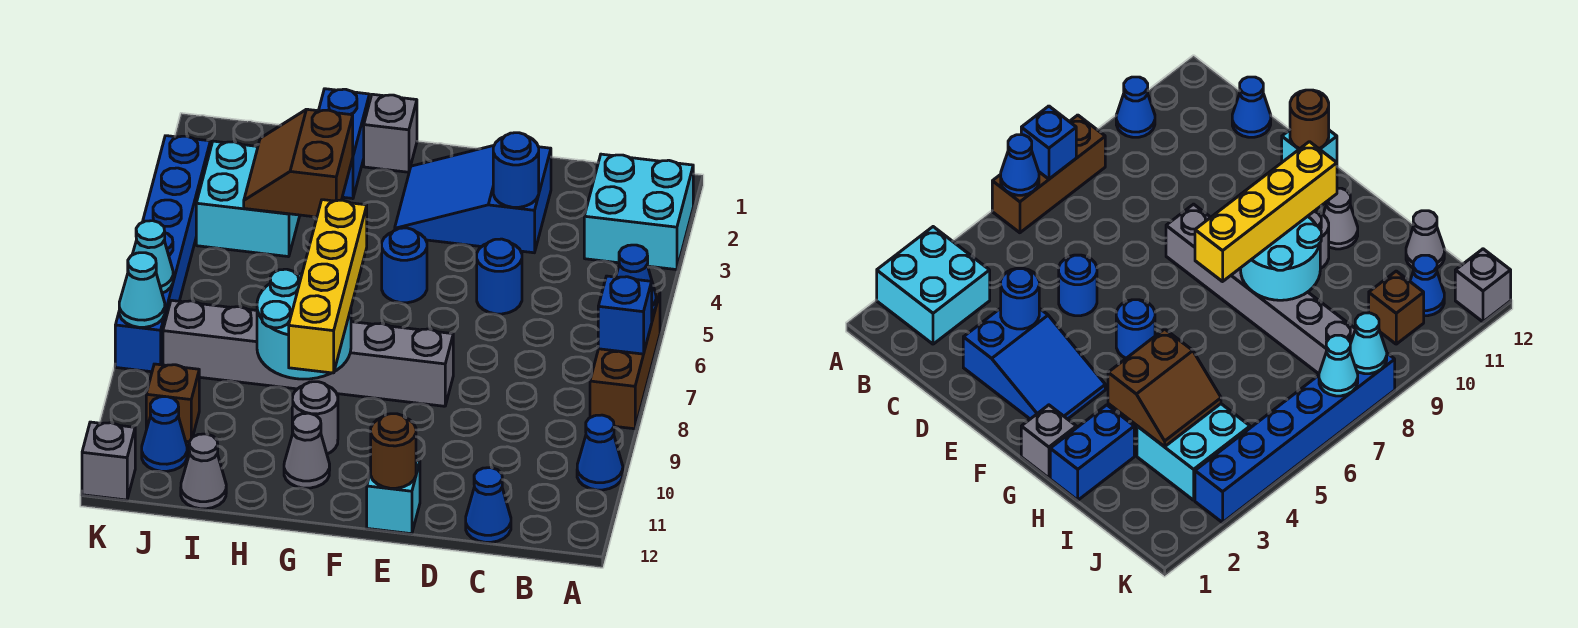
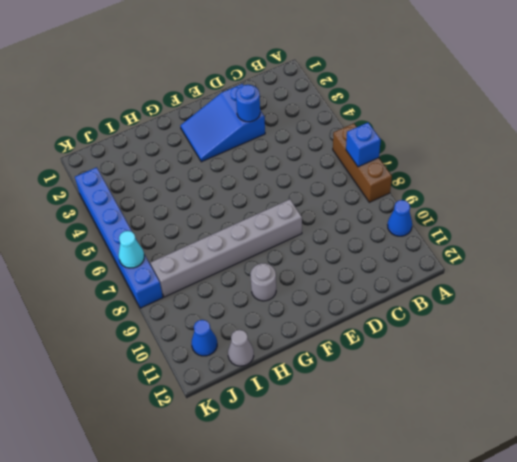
none -> cyan 2x2 brick [584,154,693,270]
none -> blue 1x1 cone [466,468,511,542]
none -> blue 1x1 round brick [477,239,522,314]

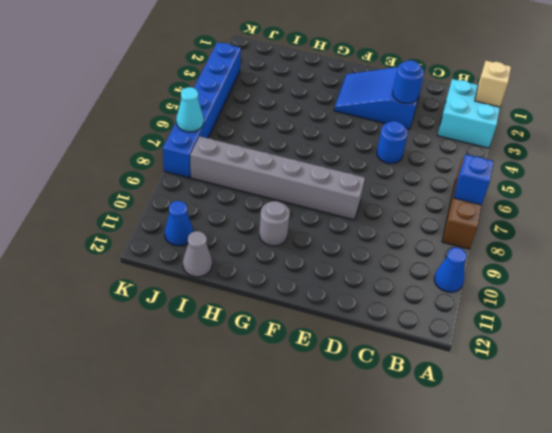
tan 1x1 brick [475,61,511,107] -> none
none -> blue 1x1 cone [466,468,511,542]
none -> cyan 1x1 brick [367,461,420,534]
none -> blue 1x1 round brick [382,228,427,303]

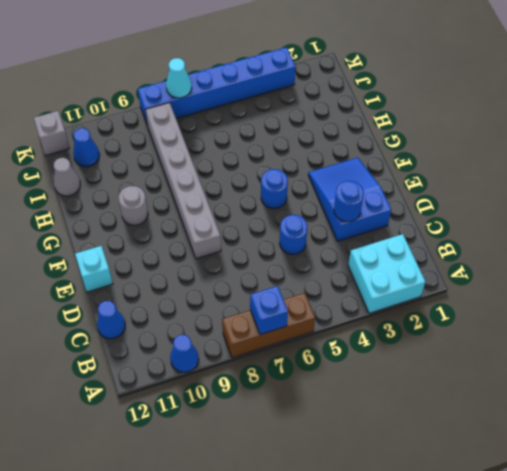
none -> grey 1x1 brick [364,94,417,172]
none -> grey 1x1 cone [284,413,330,488]
none -> blue 1x2 brick [319,89,369,199]

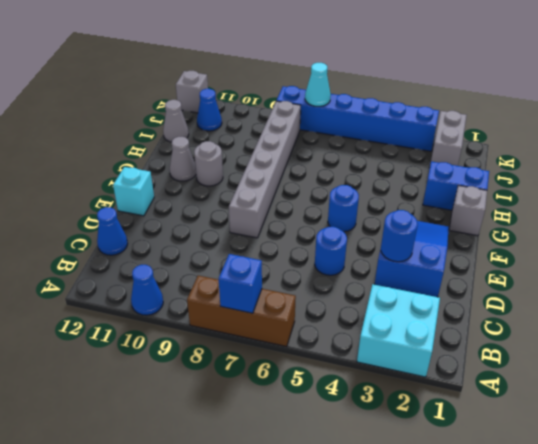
grey 1x2 brick [431,111,467,166] -> none
none -> cyan 2x2 brick [196,141,300,257]
none -> brown 1x1 brick [146,364,199,442]
none -> blue 1x1 cone [616,245,656,313]

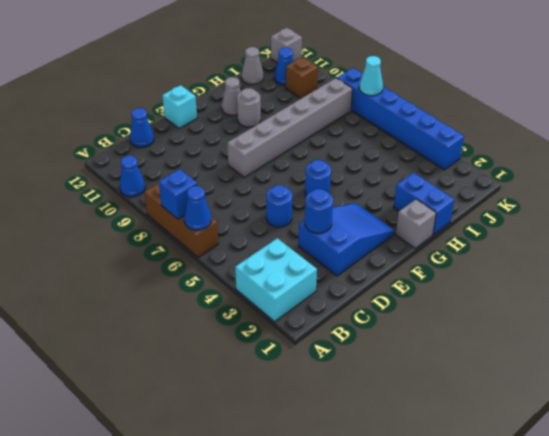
none -> cyan 2x2 brick [196,141,300,257]
none -> brown 1x1 round brick [371,414,416,488]
none -> cyan 2x2 round brick [257,269,351,379]

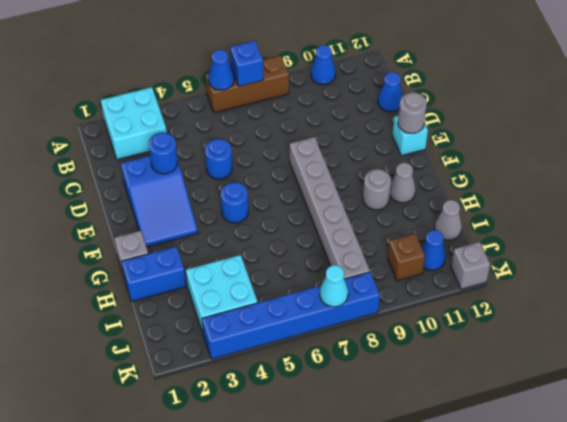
grey 1x1 round brick [398,92,427,134] -> brown 1x1 round brick [371,414,416,488]
none -> cyan 2x2 round brick [257,269,351,379]
none -> brown 2x2 slope [244,109,353,217]
none -> cyan 1x1 cone [119,253,165,327]

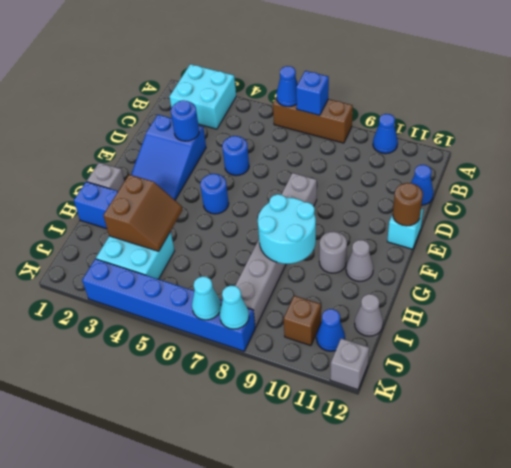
brown 2x2 slope [103,175,182,251] -> brown 2x2 slope turned to [244,109,353,217]
none -> yellow 1x4 brick [289,200,367,373]

